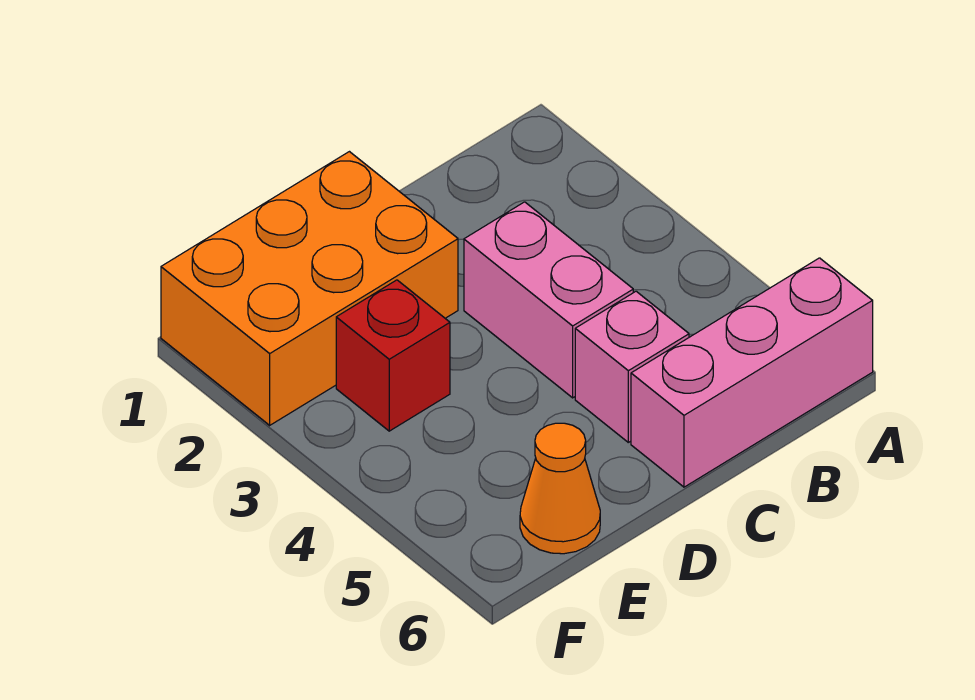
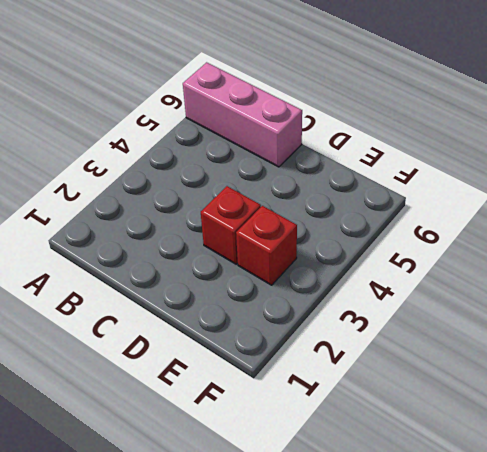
red 1x1 brick [201,186,261,264] -> none
none -> pink 1x2 brick [464,202,633,398]
none -> pink 1x1 brick [575,291,689,442]

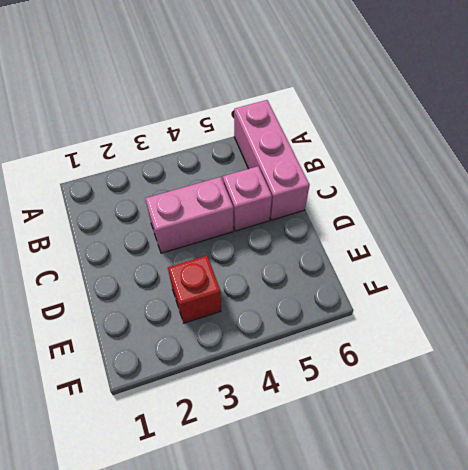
none -> orange 2x3 brick [161,152,458,425]
none -> orange 1x1 cone [520,423,600,554]

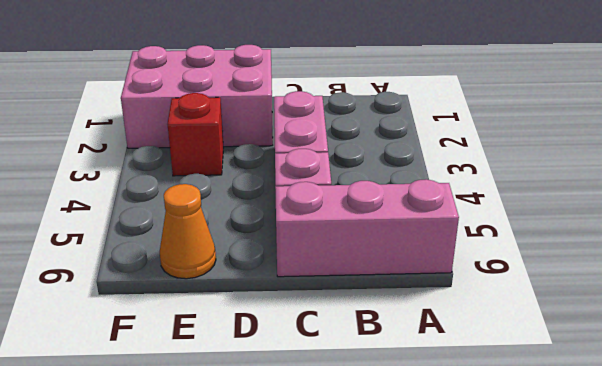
pink 2x3 brick [121,45,273,148] -> orange 2x3 brick [161,152,458,425]

